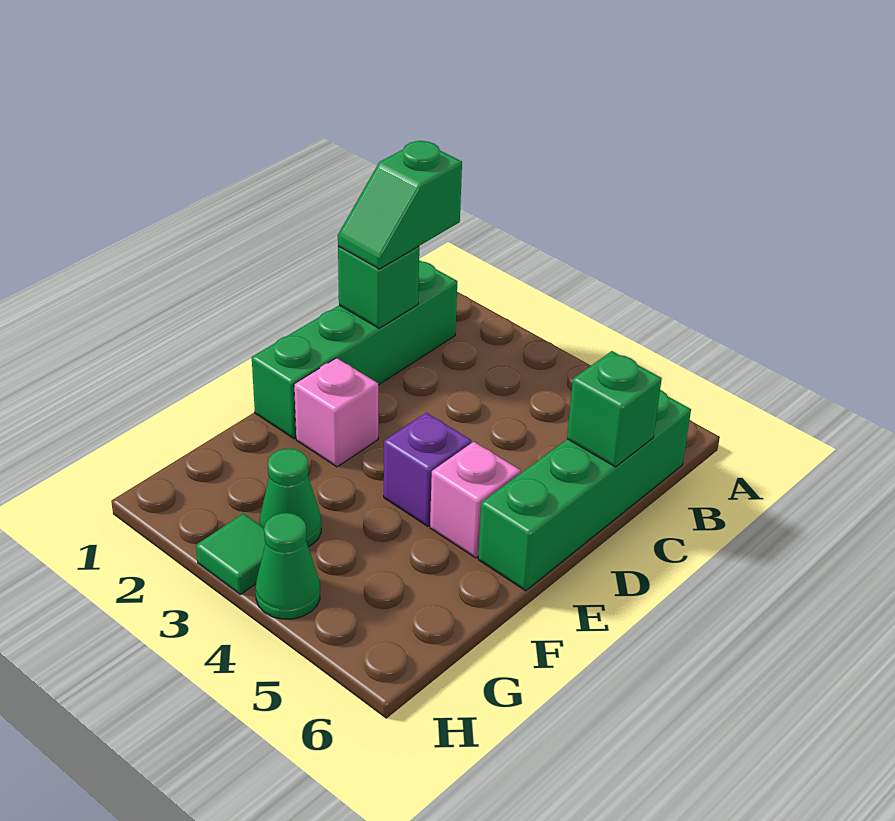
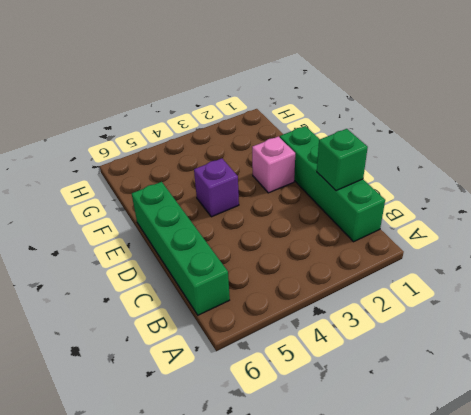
none -> pink 1x1 brick [430,442,521,558]
none -> green 1x1 cone [260,449,321,547]

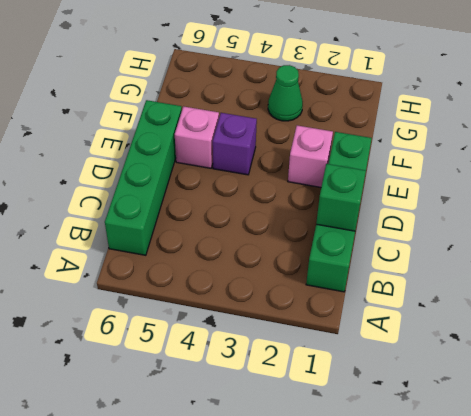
none -> green 1x1 tile [196,514,266,594]
none -> green 1x1 cone [256,513,320,619]

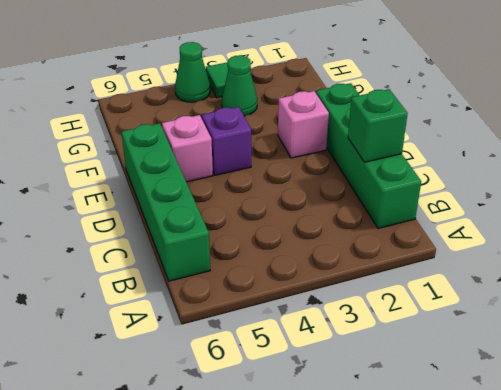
none -> green 1x1 brick [567,351,662,467]
none -> green 1x2 slope [338,141,462,269]

